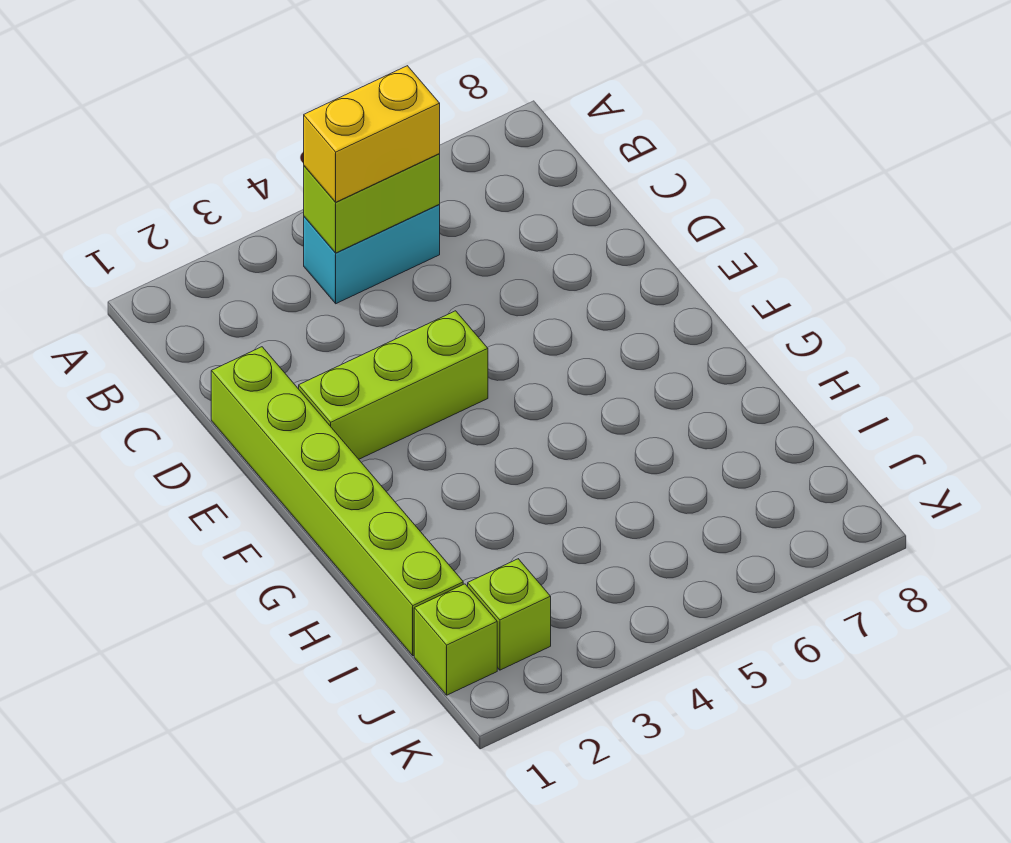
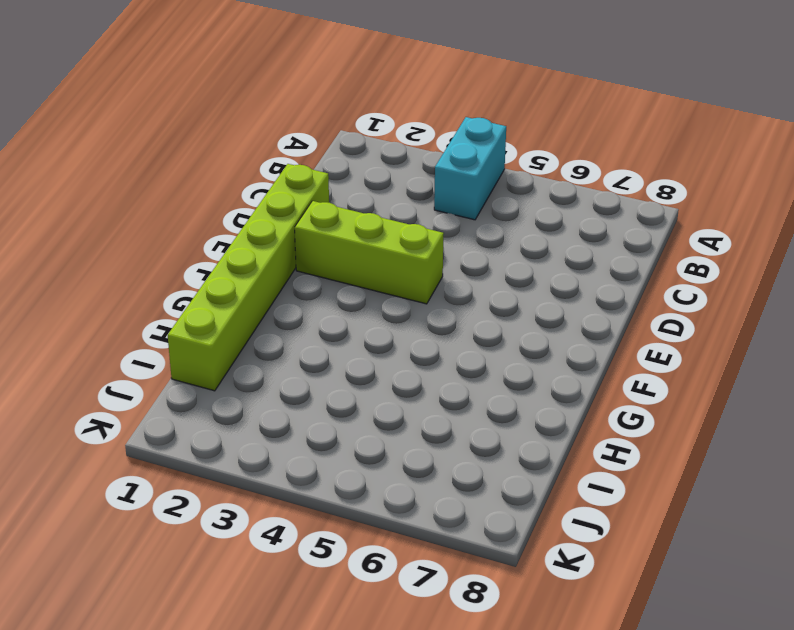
cyan 1x2 brick [434,117,506,220] -> cyan 1x2 brick turned to [304,204,440,304]
none -> lime 1x1 brick [414,584,497,695]
none -> lime 1x1 brick [468,559,551,670]

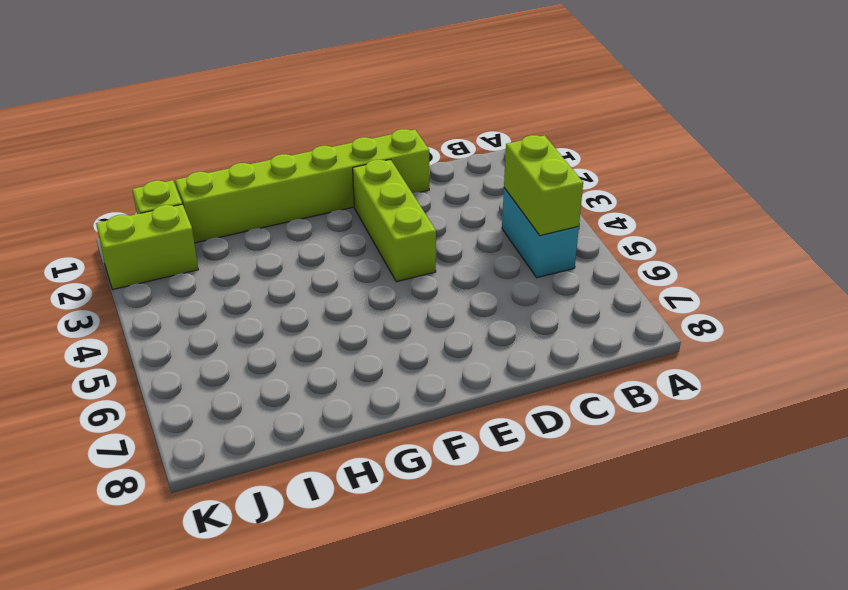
lime 1x2 brick [96,204,198,290] -> lime 1x1 brick [468,559,551,670]
none -> yellow 1x2 brick [304,66,440,202]

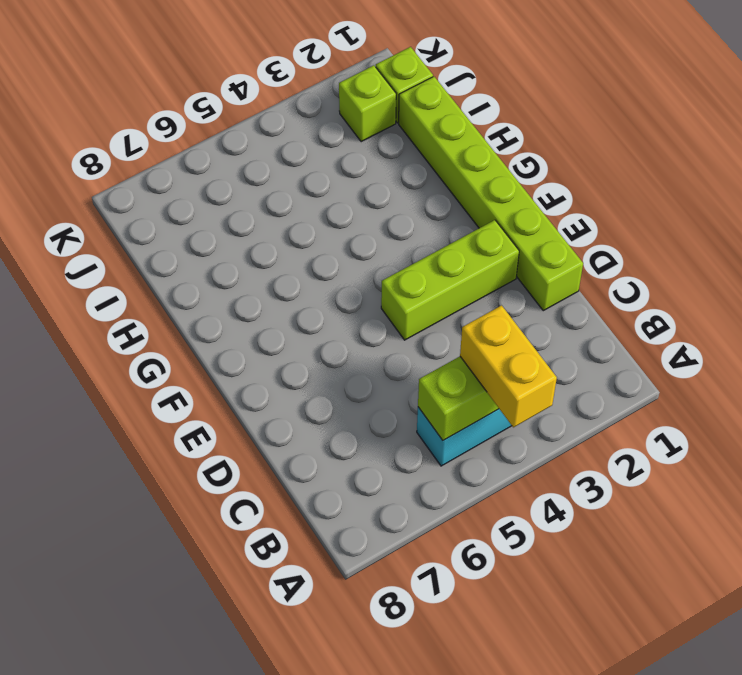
yellow 1x2 brick [460,305,557,427] -> yellow 1x2 brick turned to [304,66,440,202]

